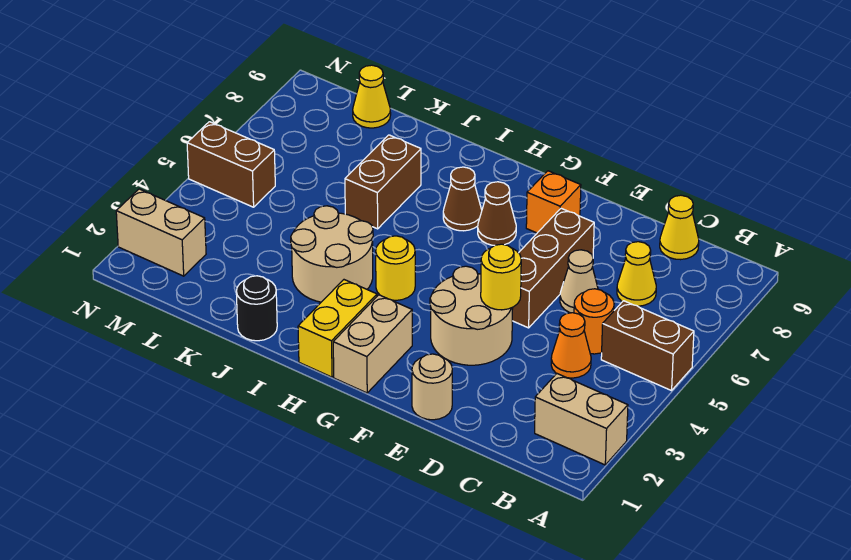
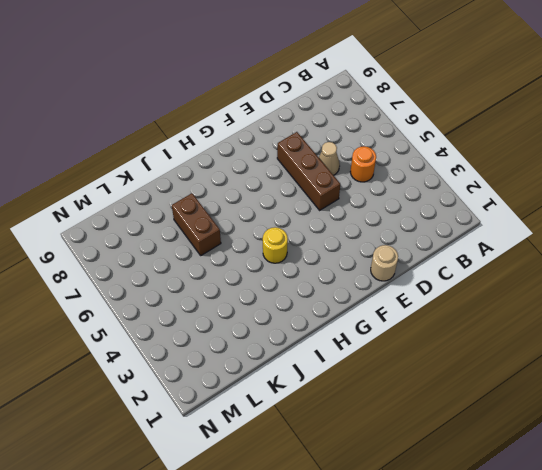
none -> tan 1x2 brick [535,374,628,465]
none -> brown 1x2 brick [601,301,694,391]
none -> orange 1x1 cone [551,313,591,378]

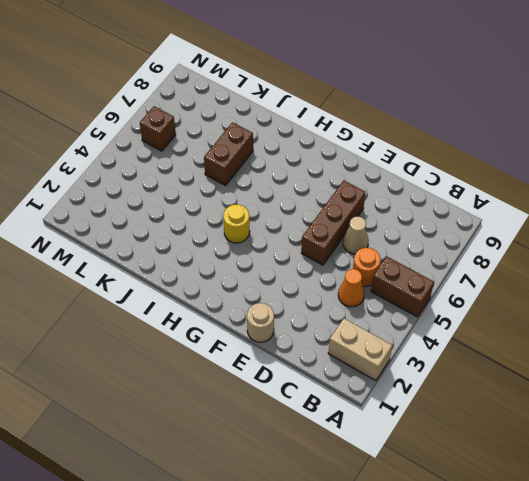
brown 1x1 brick [140,106,176,151] -> none
none -> yellow 1x1 cone [617,242,656,306]
none -> yellow 1x1 cone [660,195,699,260]
none -> tan 2x2 round brick [430,266,513,365]

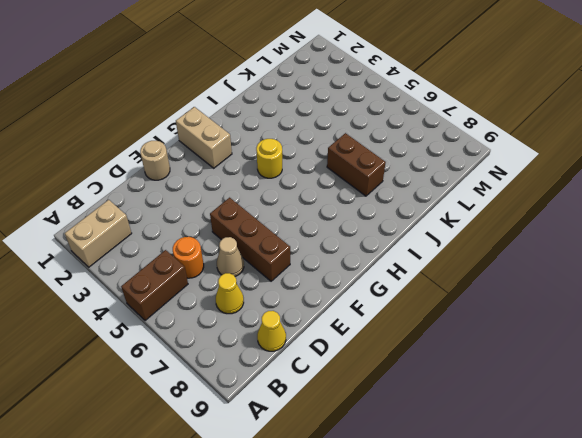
none -> orange 1x1 cone [551,313,591,378]
none -> tan 2x2 round brick [430,266,513,365]
none -> orange 1x1 brick [526,171,581,233]

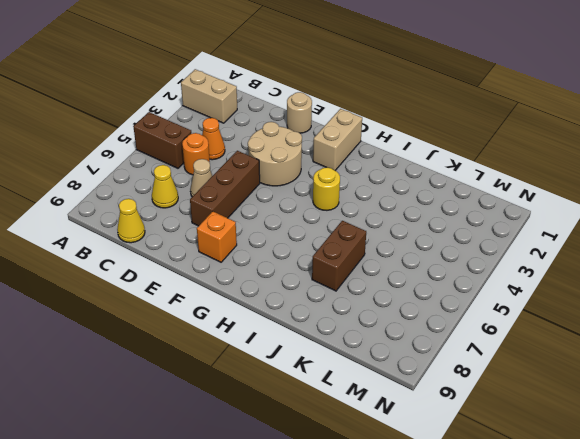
none -> brown 1x1 cone [478,182,516,246]
none -> yellow 1x2 brick [298,280,377,377]
none -> brown 1x1 cone [443,167,482,231]

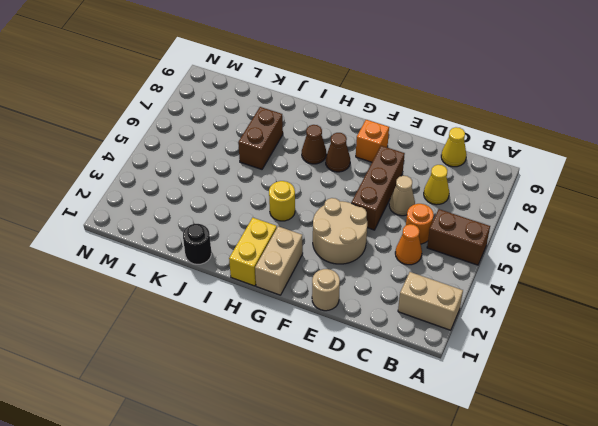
none -> tan 2x2 round brick [291,206,373,302]
none -> yellow 1x1 cone [353,65,391,128]
none -> tan 1x2 brick [116,189,206,276]

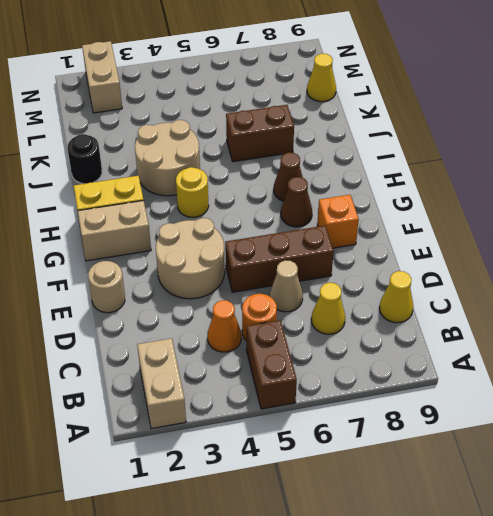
none -> brown 1x2 brick [187,122,275,207]
none -> yellow 1x1 round brick [481,244,521,310]

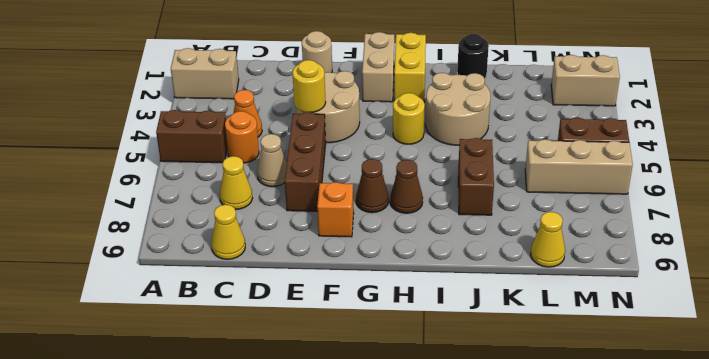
tan 1x3 brick [525,139,633,194] -> none

